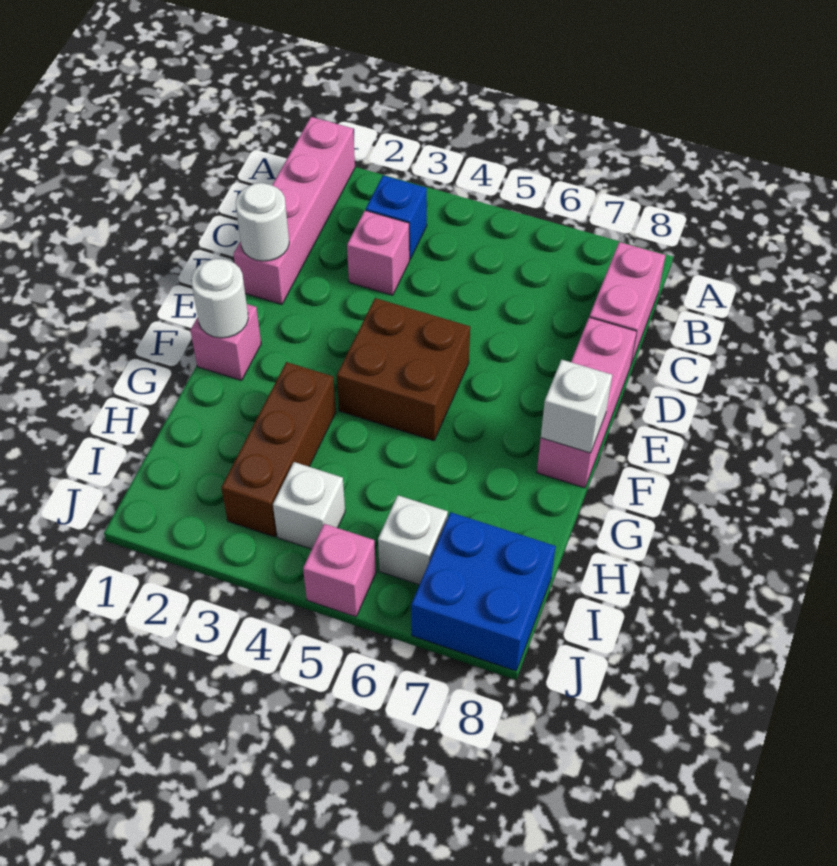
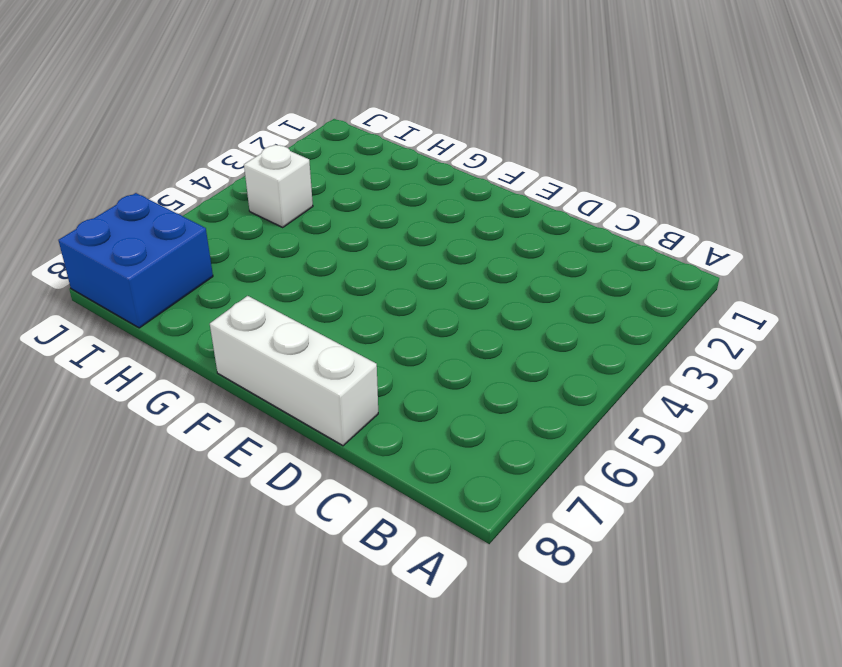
white 1x3 brick [210,296,378,446] -> pink 1x3 brick [537,317,637,488]
none -> pink 1x4 brick [233,117,355,305]
none -> blue 1x1 brick [366,176,427,259]
none -> pink 1x2 brick [589,242,666,364]

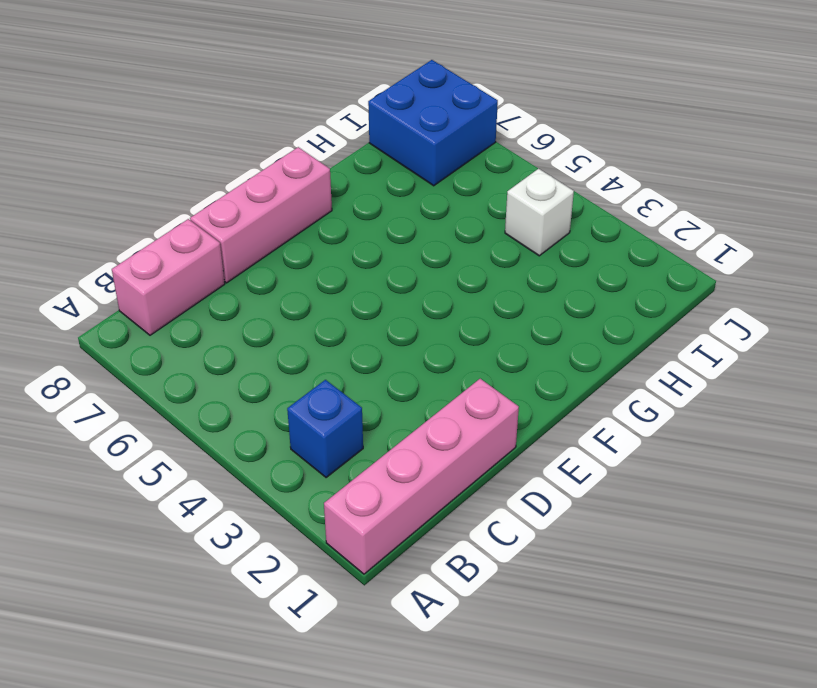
none -> pink 1x1 brick [347,210,410,295]
none -> brown 2x2 brick [337,298,470,441]
none -> pink 1x1 brick [190,304,261,380]

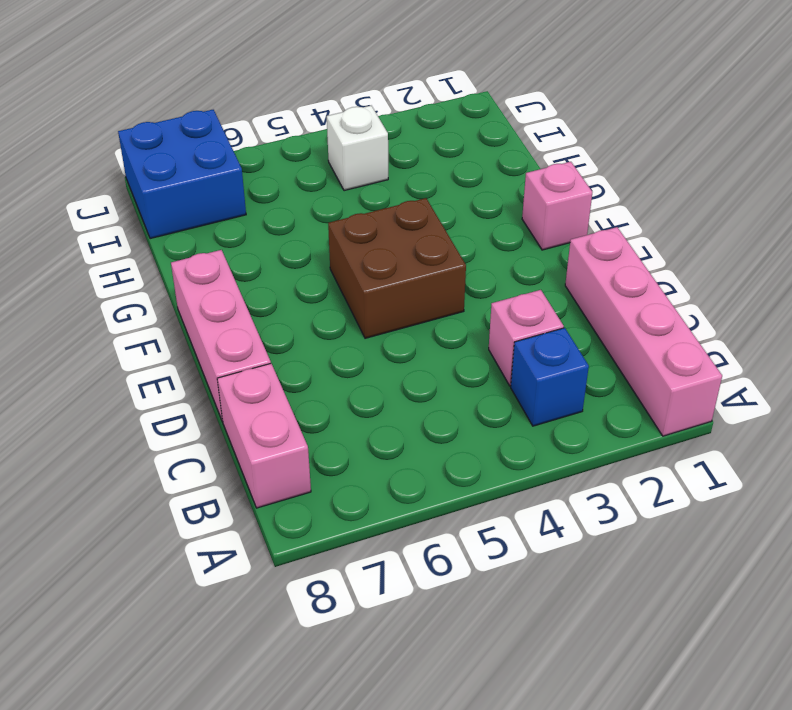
none -> brown 1x3 brick [221,362,336,537]
none -> white 1x1 brick [378,495,448,585]
none -> pink 1x1 brick [303,524,376,617]

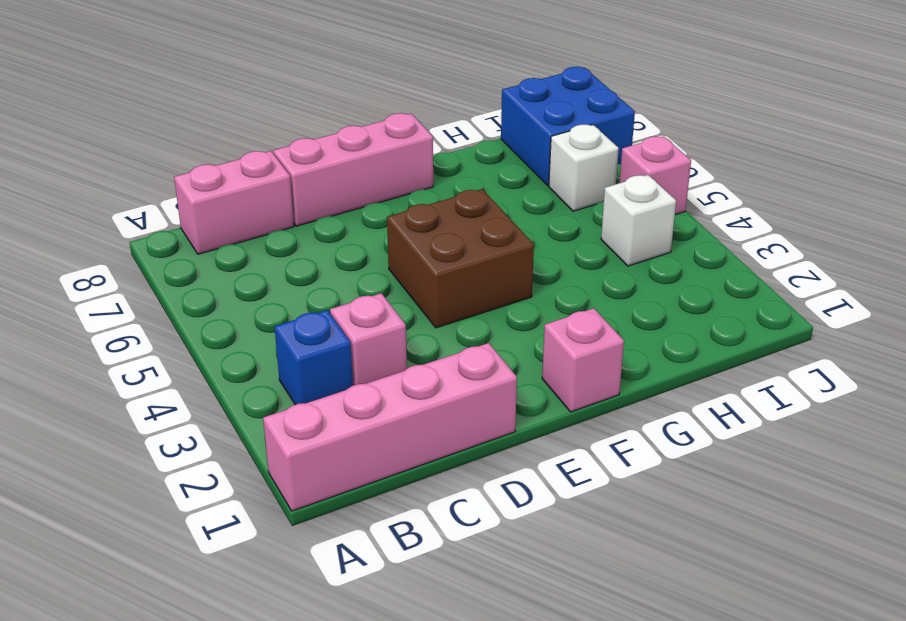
none -> brown 1x3 brick [221,362,336,537]
none -> white 1x1 round brick [236,183,289,261]
none -> white 1x1 round brick [192,259,248,338]

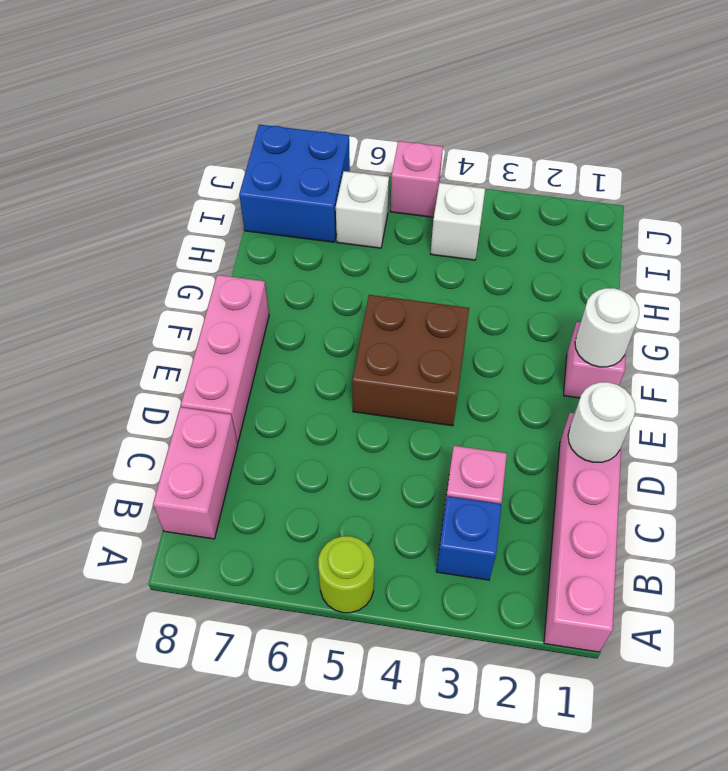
lime 1x1 round brick [318,536,374,613] -> none
none -> brown 1x3 brick [221,362,336,537]
none -> white 1x1 brick [541,360,612,453]

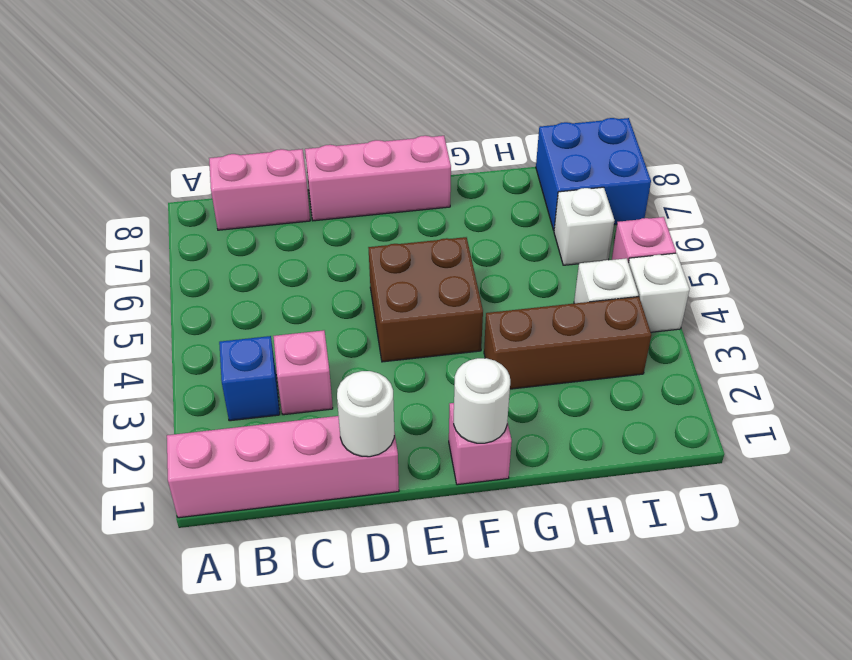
white 1x1 brick [628,253,689,332] -> white 1x1 brick moved to [541,360,612,453]

